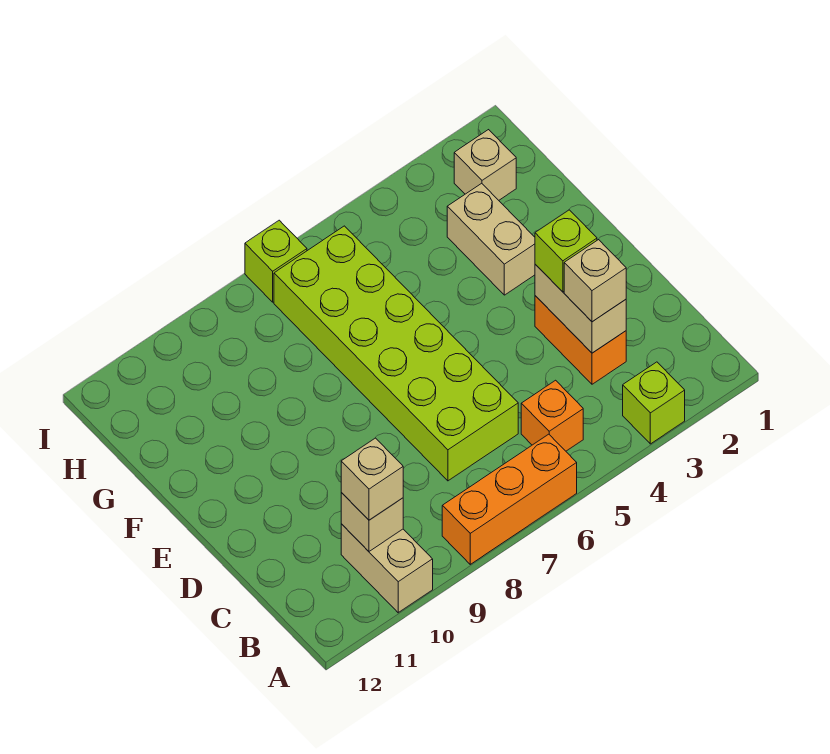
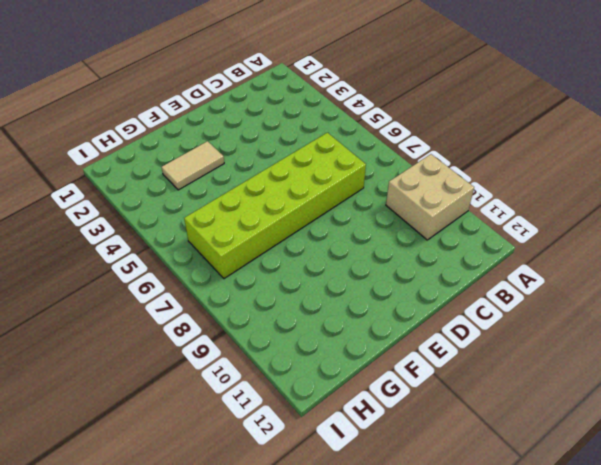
tan 2x2 brick [386,154,474,240] -> tan 1x2 brick [341,524,433,613]
tan 1x2 tile [162,141,224,190] -> tan 1x2 brick [447,183,535,295]
none -> lime 1x1 brick [623,362,685,444]
none -> orange 1x3 brick [442,434,577,564]
none -> orange 1x1 brick [521,380,583,451]

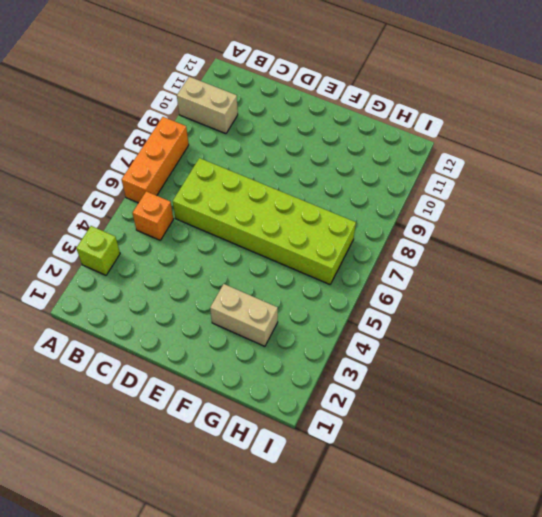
none -> orange 1x2 brick [535,296,626,384]
none -> tan 1x1 brick [454,130,516,200]
none -> lime 1x1 brick [245,220,307,302]

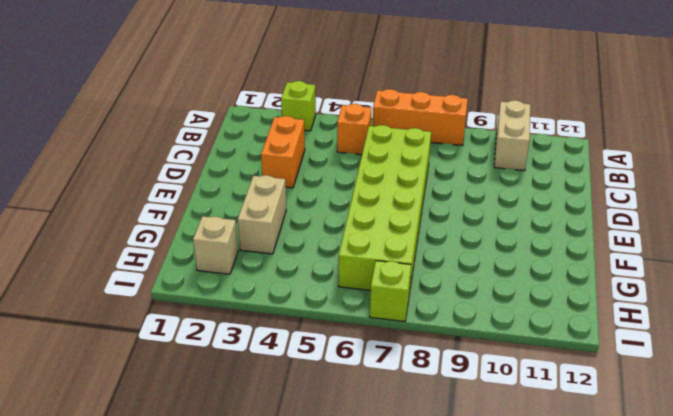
none -> tan 1x1 brick [341,493,403,551]
none -> tan 1x2 brick [535,264,626,353]
none -> tan 1x1 brick [341,438,403,520]

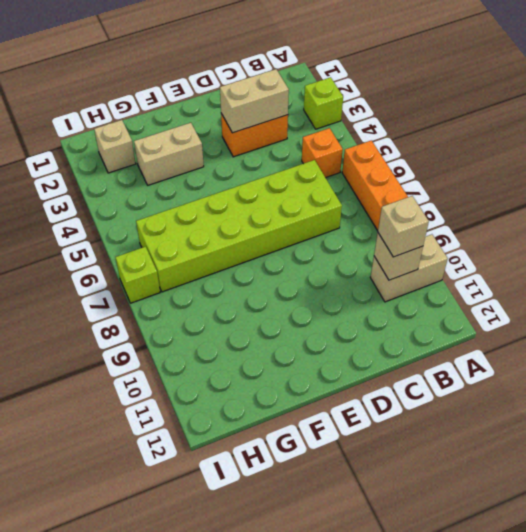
none -> tan 1x1 brick [564,240,626,322]
none -> lime 1x1 brick [535,210,597,292]

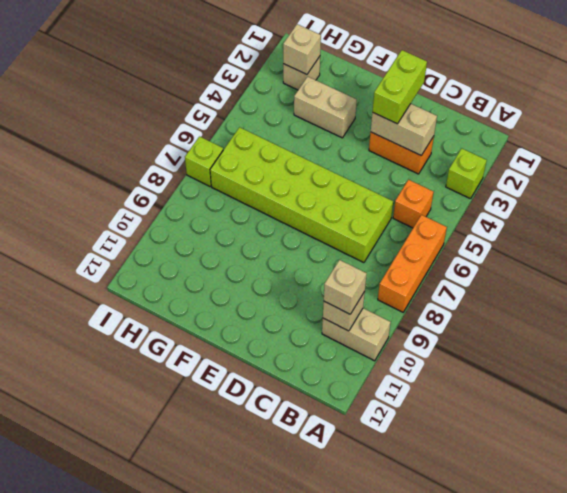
lime 1x2 brick [372,50,427,124] -> lime 1x1 brick [535,210,597,292]
tan 1x1 brick [283,24,321,75] -> tan 1x1 brick moved to [564,240,626,322]

